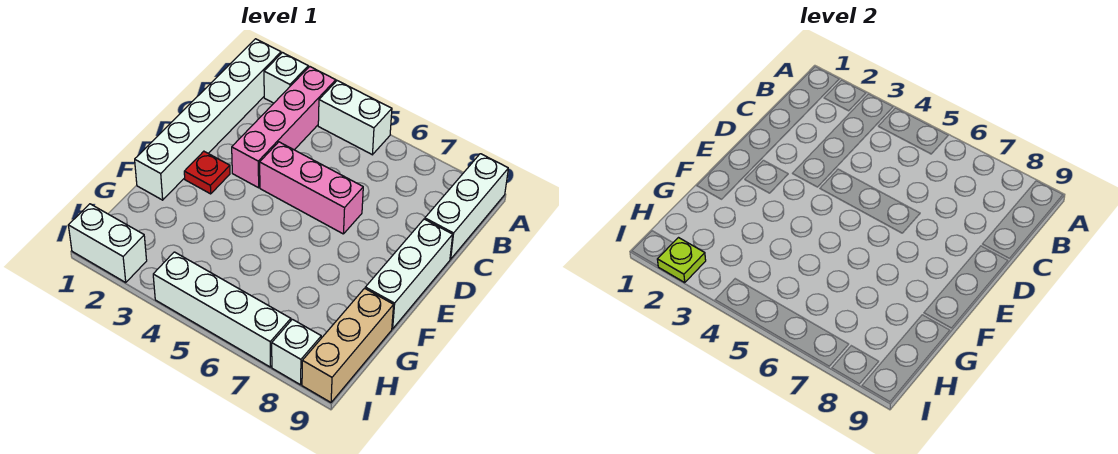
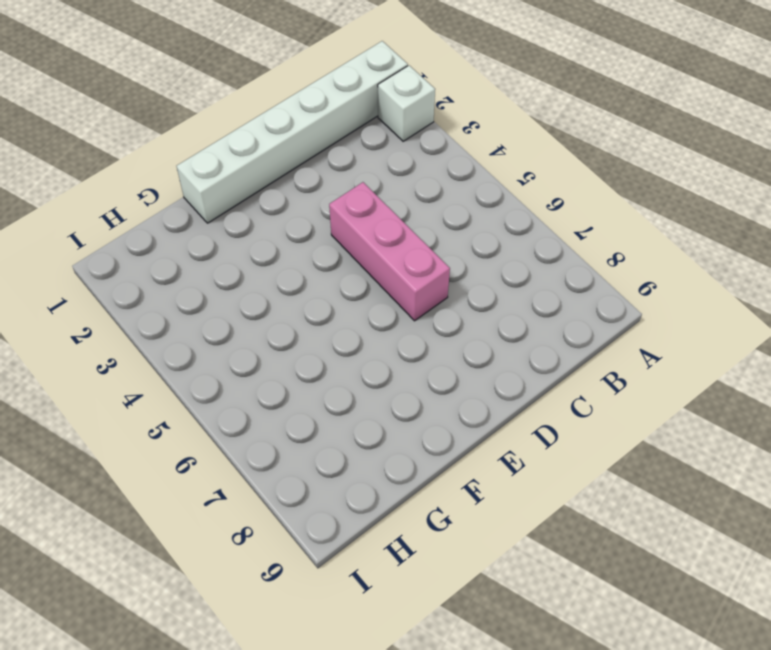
none -> pink 1x4 brick [232,66,336,188]
none -> white 1x2 brick [318,81,392,155]
none -> white 1x3 brick [425,154,508,259]

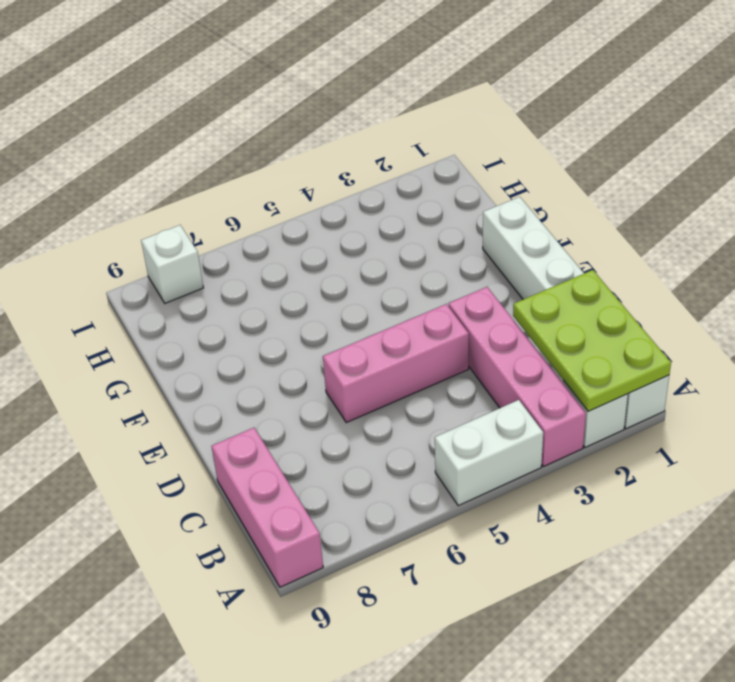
lime 2x3 plate [513,270,671,412] -> none
pink 1x3 brick [212,428,323,587] -> white 1x3 brick [425,154,508,259]
none -> white 1x3 brick [365,219,453,329]
none -> red 1x1 plate [184,151,230,194]
none -> tan 1x3 brick [302,288,394,402]

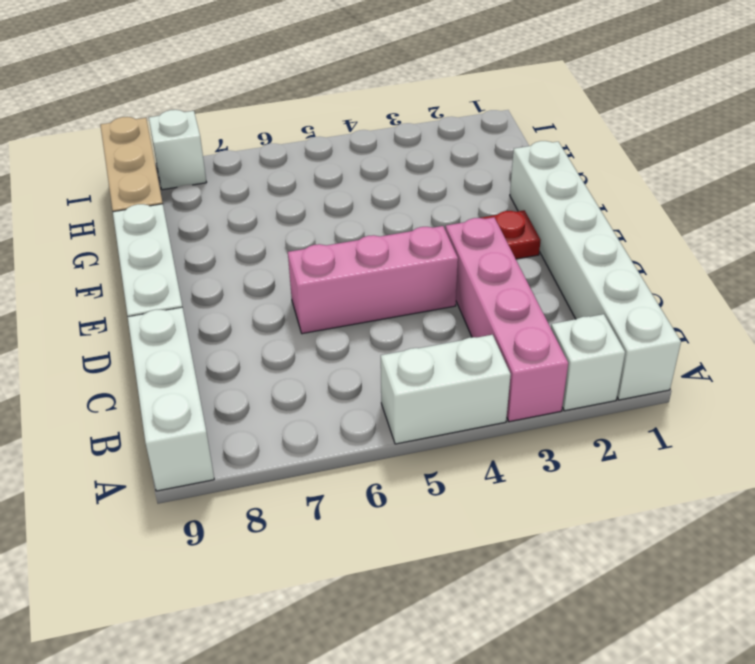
none -> white 1x2 brick [68,204,147,282]
none -> white 1x4 brick [153,252,291,367]
none -> lime 1x1 plate [657,238,706,282]

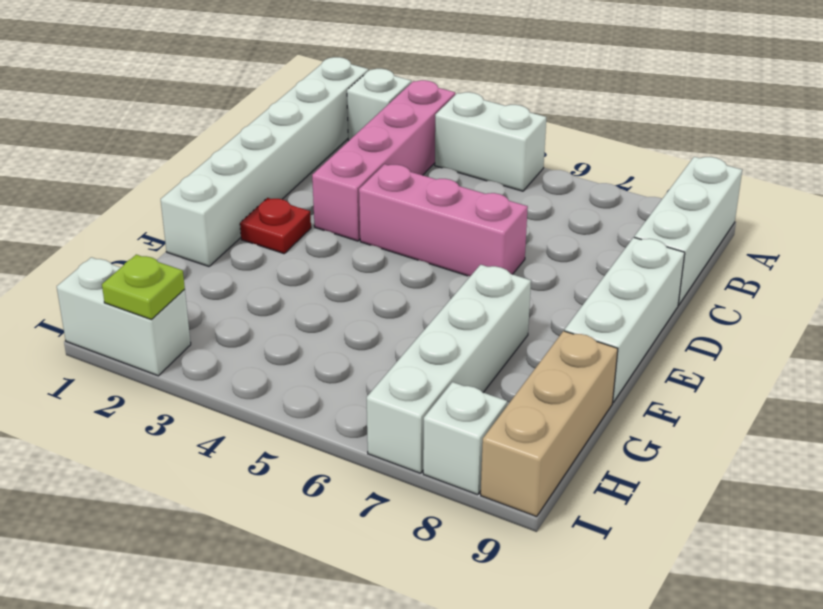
white 1x4 brick [367,265,531,473] -> white 1x4 brick turned to [153,252,291,367]

